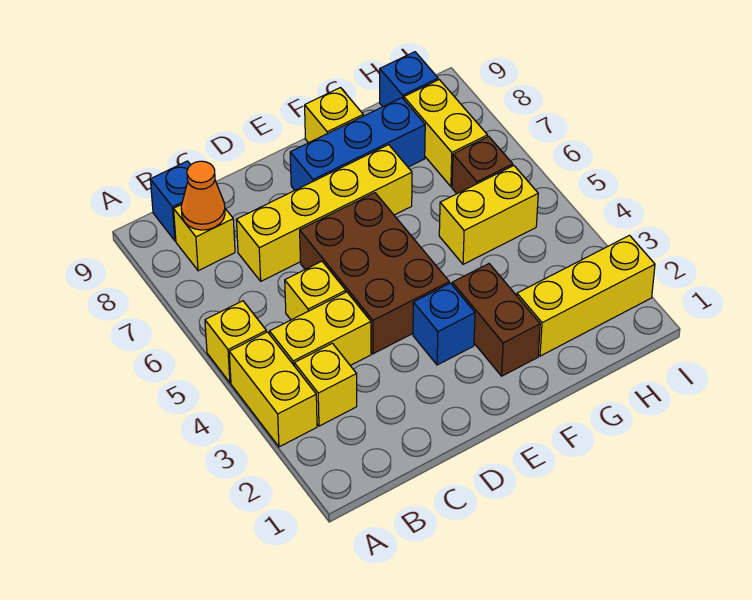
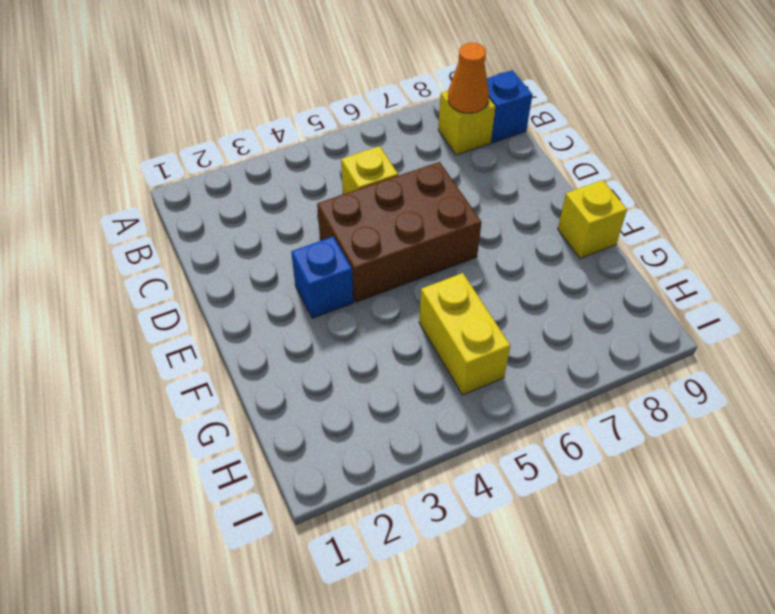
none -> yellow 1x2 brick [229,332,317,447]
none -> yellow 1x1 brick [205,301,266,383]
none -> yellow 1x1 brick [294,343,357,426]

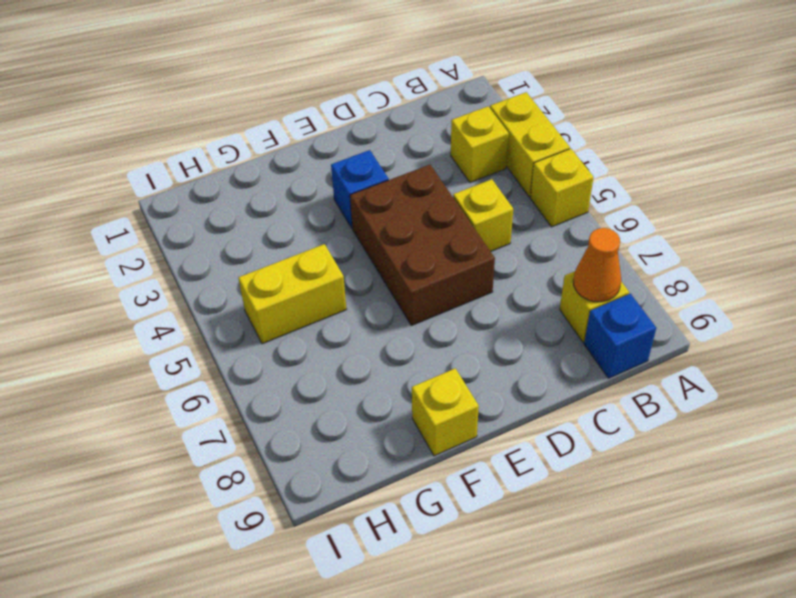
none -> yellow 1x2 brick [270,292,371,365]
none -> yellow 1x4 brick [236,145,412,281]
none -> blue 1x3 brick [290,98,425,190]

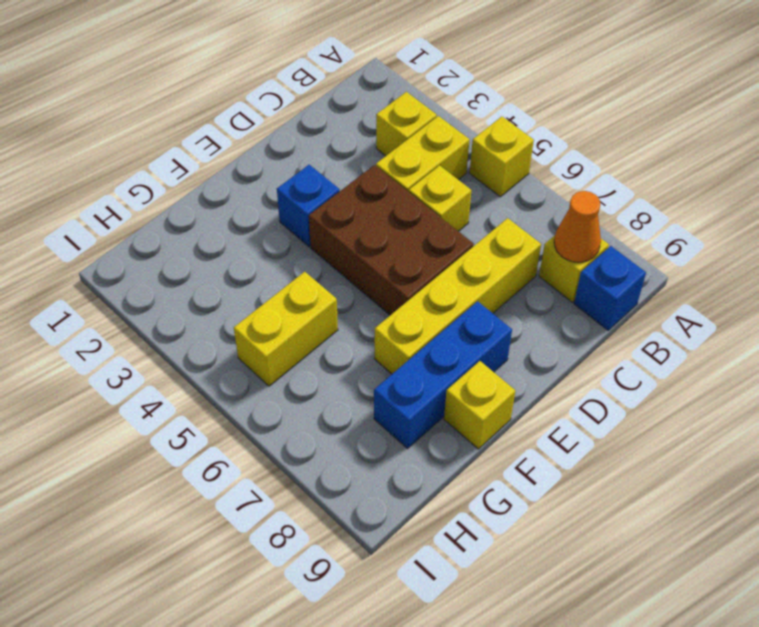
none -> yellow 1x2 brick [229,332,317,447]
none -> brown 1x2 brick [452,264,540,376]
none -> yellow 1x3 brick [517,235,655,356]

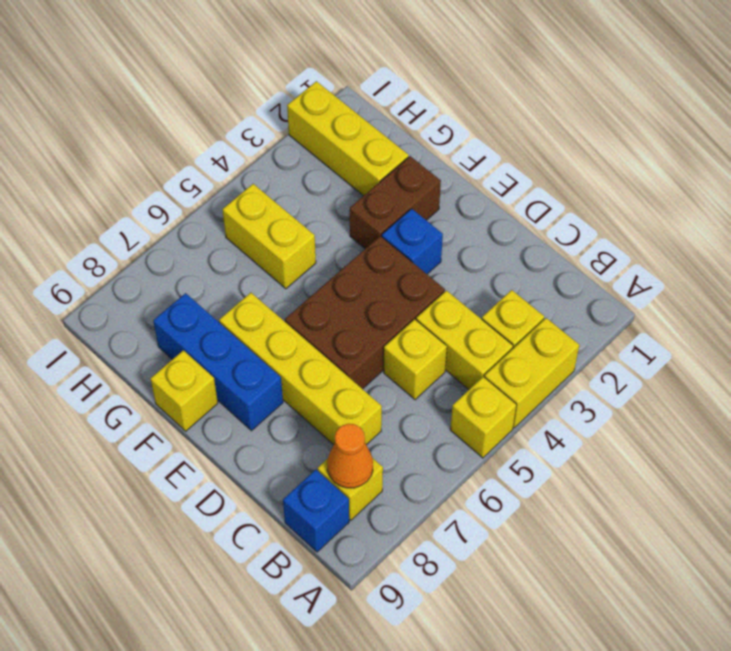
none -> brown 1x1 brick [452,136,513,194]
none -> yellow 1x2 brick [404,80,488,187]
none -> blue 1x1 brick [380,52,438,106]

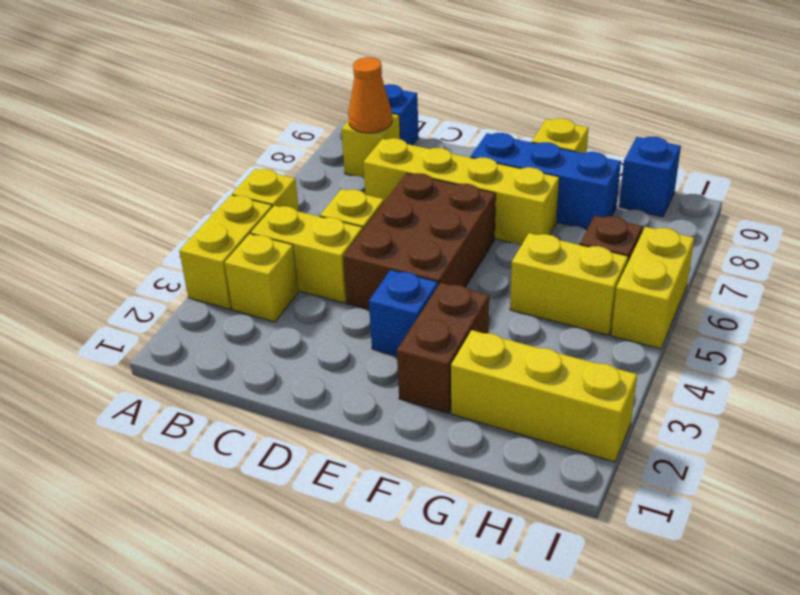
yellow 1x2 brick [611,227,694,349] -> yellow 1x2 brick moved to [404,80,488,187]

